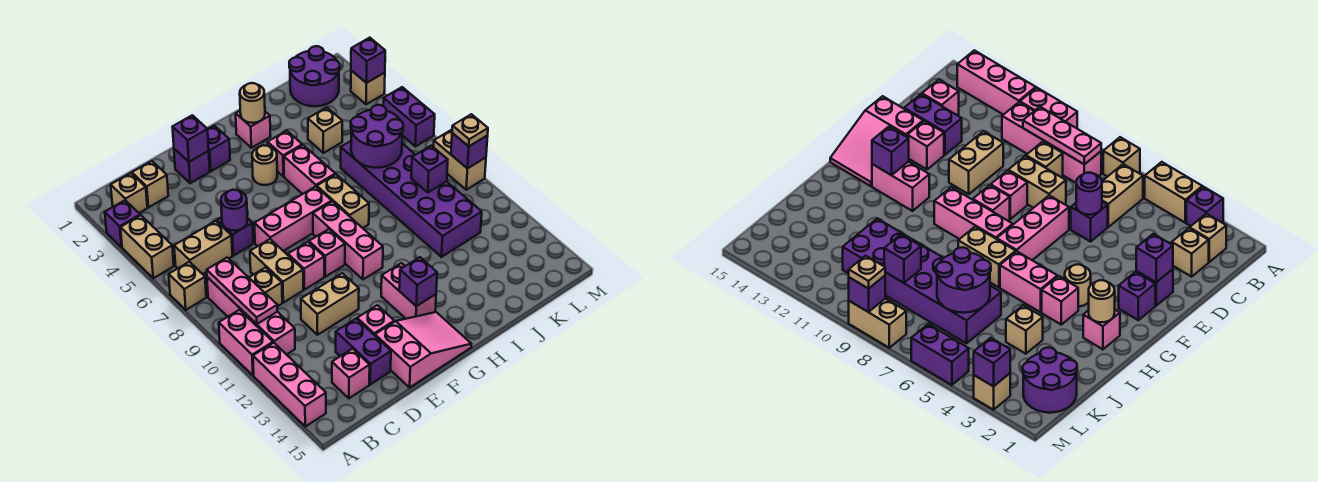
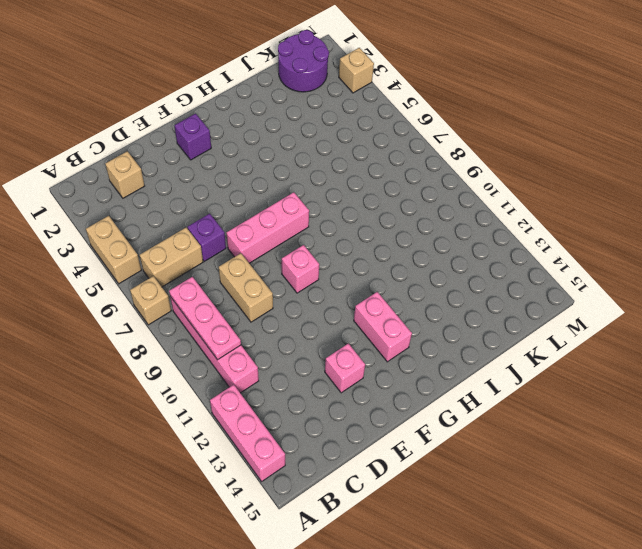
none -> purple 1x1 brick [105,200,140,247]
none -> pink 1x2 brick [219,310,273,375]
none -> tan 1x1 brick [111,173,147,213]
none -> tan 1x1 brick [249,267,282,306]

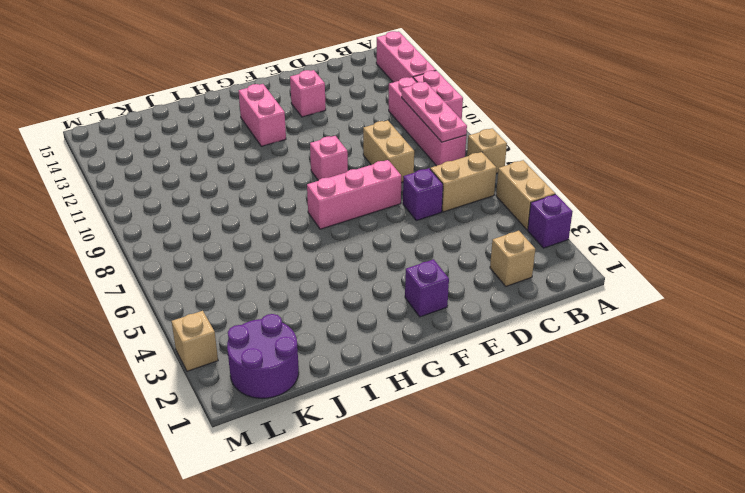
none -> tan 1x1 brick [111,173,147,213]
none -> tan 1x1 brick [249,267,282,306]
none -> pink 1x1 brick [332,349,370,398]
none -> tan 1x2 brick [301,273,359,335]

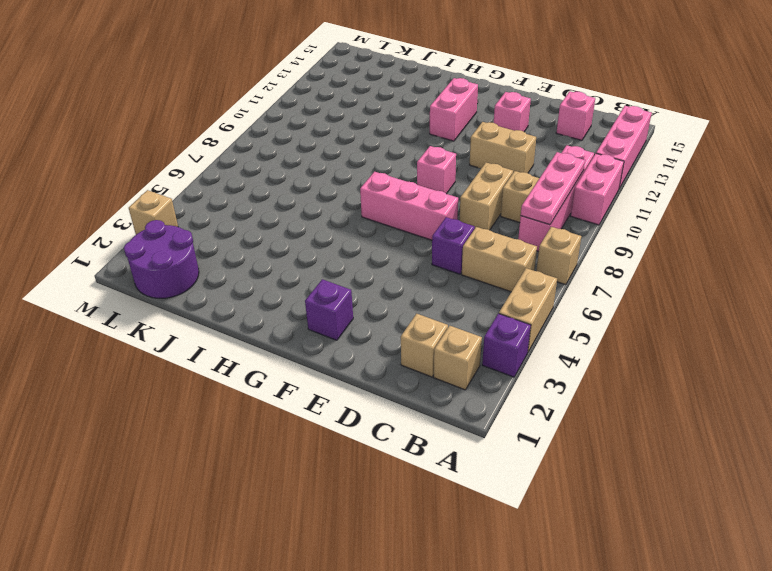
none -> purple 1x2 brick [336,319,391,384]
none -> purple 1x1 brick [174,149,210,183]
none -> pink 1x1 brick [288,242,324,290]
none -> pink 2x3 slope [375,312,471,387]

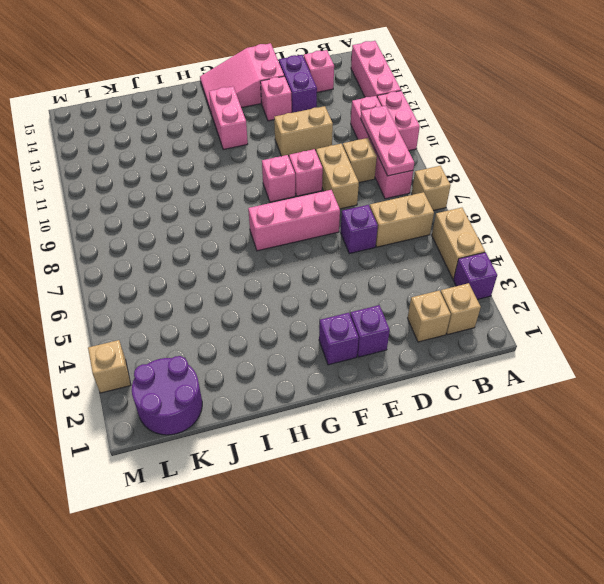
none -> tan 1x1 round brick [252,145,277,185]
none -> pink 1x3 brick [313,201,383,280]
none -> pink 1x1 brick [236,111,271,148]
none -> pink 1x1 brick [268,131,302,177]

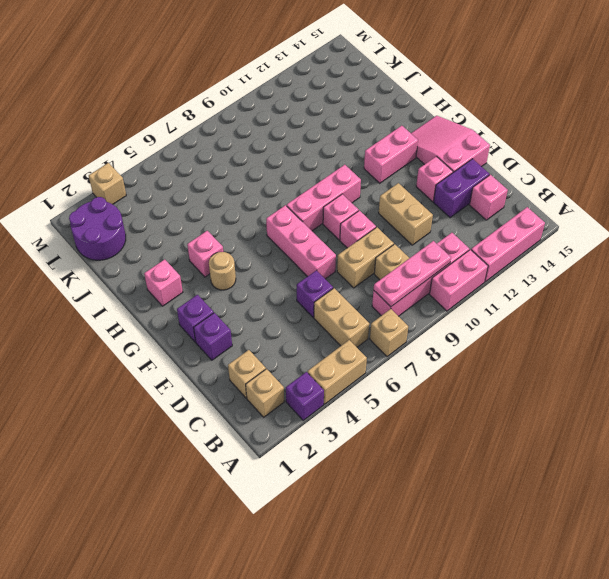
none -> pink 1x2 brick [284,145,335,194]
none -> tan 1x2 brick [317,174,369,228]
none -> tan 1x1 brick [308,108,342,153]
none -> purple 2x6 brick [341,141,482,257]

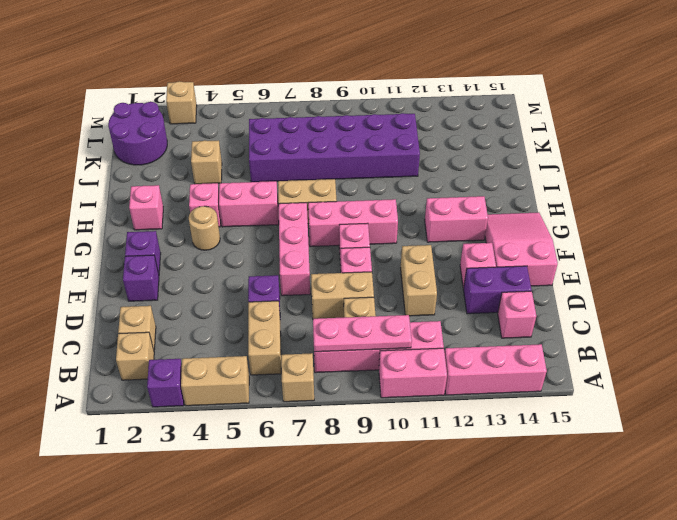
none -> purple 1x2 brick [383,87,435,146]
none -> tan 1x2 brick [434,130,486,190]
none -> purple 1x1 round brick [221,190,247,231]
none -> purple 1x1 brick [173,115,209,162]

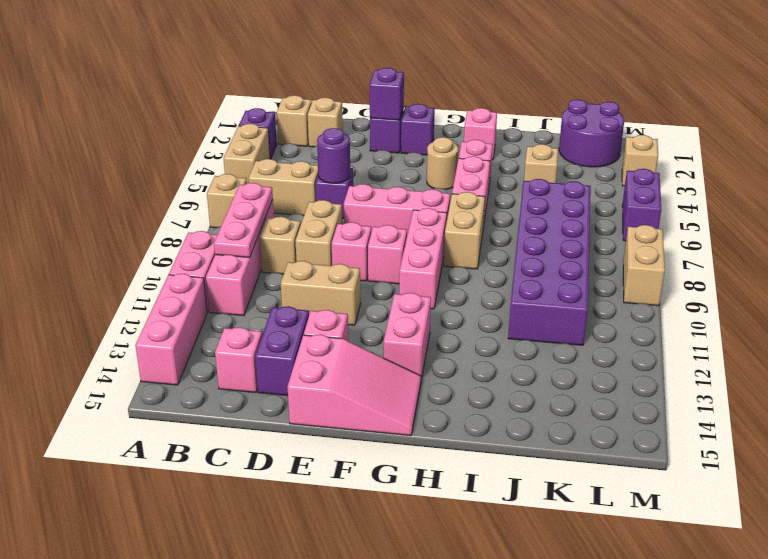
none -> purple 1x1 brick [399,257,437,306]
none -> tan 1x1 round brick [240,83,265,123]
none -> purple 2x2 round brick [351,105,403,168]
none -> purple 1x1 brick [411,146,448,192]

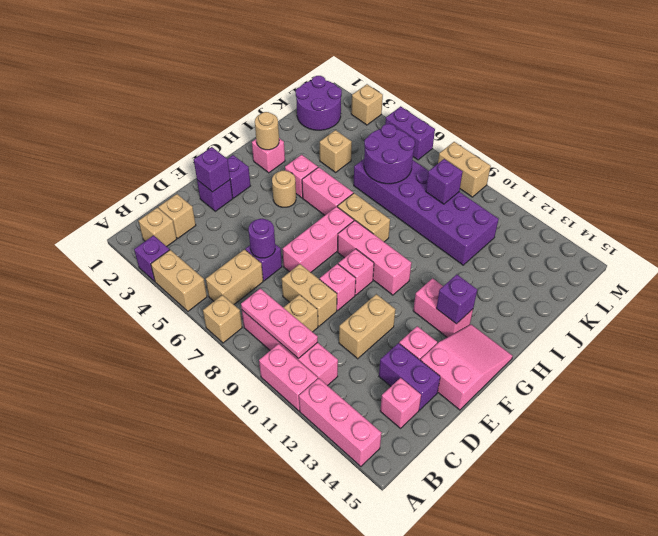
none -> purple 1x1 brick [351,38,385,83]
none -> purple 1x1 brick [451,133,488,169]
none -> tan 1x1 plate [452,114,488,146]

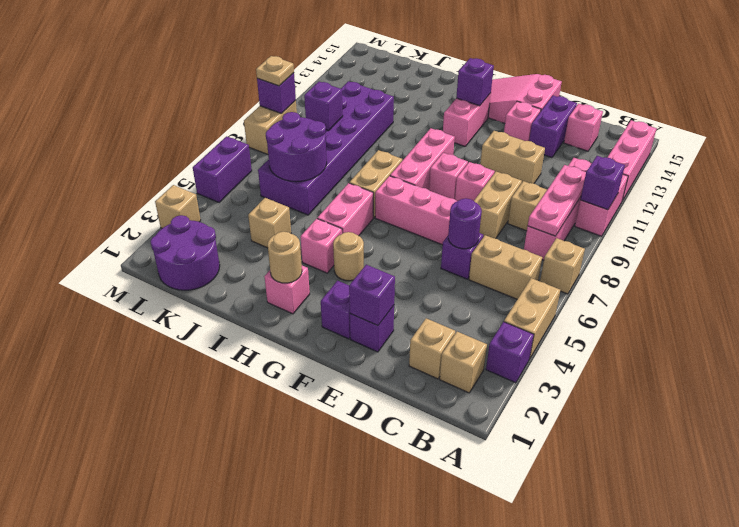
purple 1x1 brick [580,156,625,210] -> purple 1x1 brick moved to [351,38,385,83]

